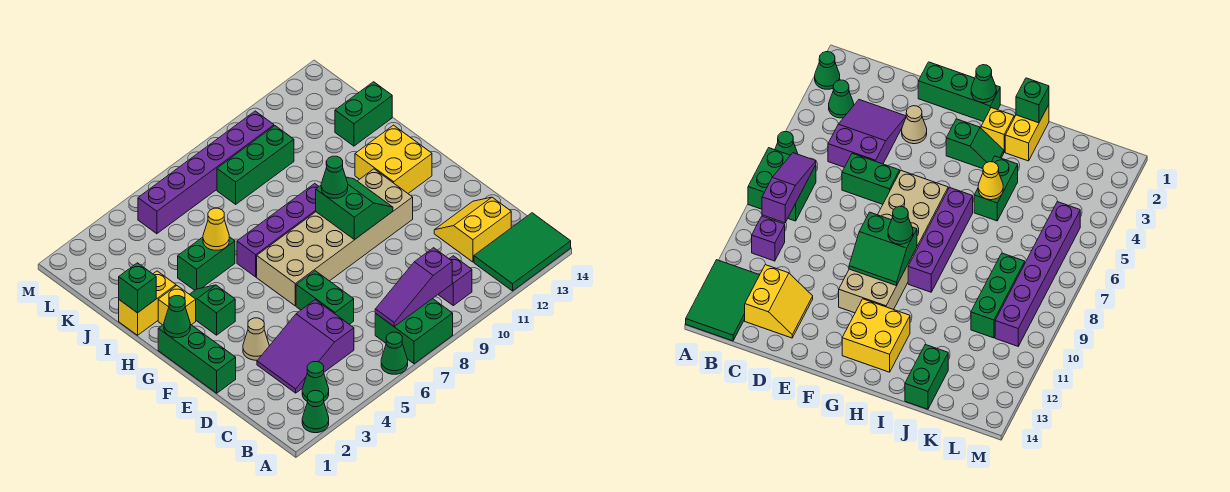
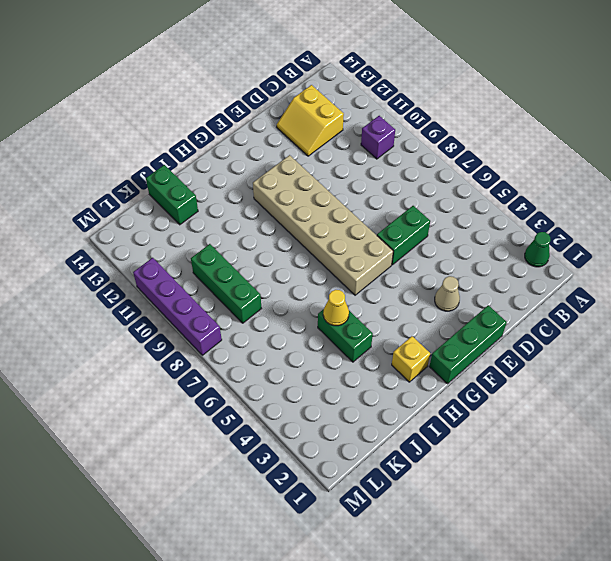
purple 1x4 brick [133,258,222,355] -> purple 1x4 brick moved to [237,184,319,277]
none -> green 1x1 cone [381,332,408,374]
none -> green 2x2 brick [375,299,453,364]
none -> green 2x3 tile [474,213,571,291]

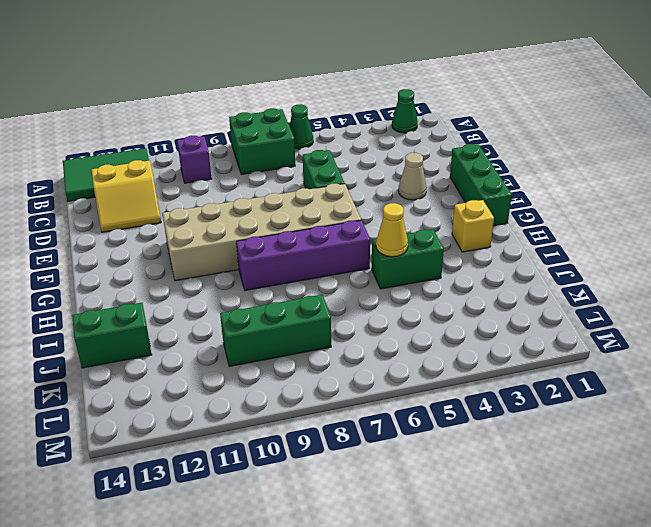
none -> green 1x1 cone [302,362,329,402]
none -> purple 2x3 slope [257,300,354,393]
none -> green 1x2 slope [190,285,235,335]

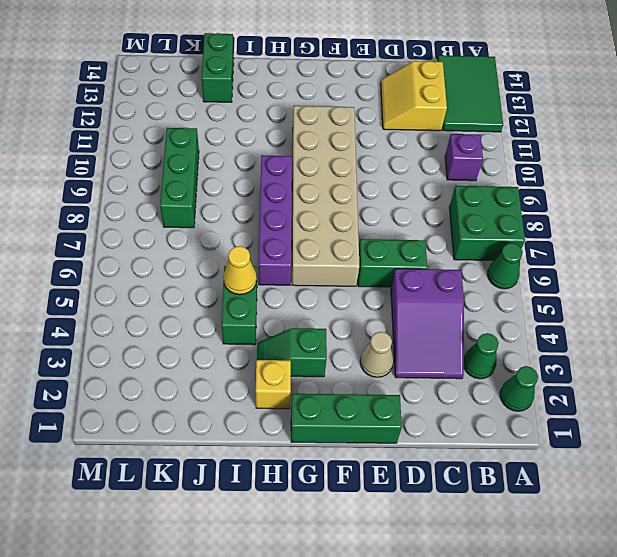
none -> yellow 2x2 brick [355,125,432,193]
none -> yellow 1x2 brick [119,271,176,335]
none -> purple 1x6 brick [138,111,274,234]

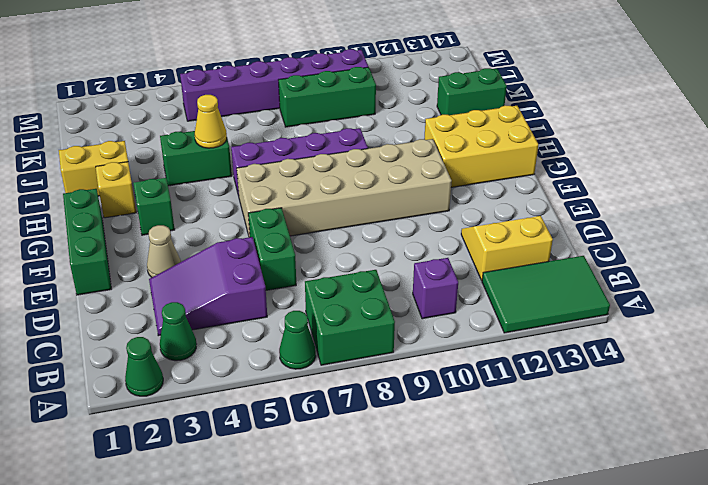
yellow 2x3 brick [424,105,538,187] -> yellow 2x2 brick [355,125,432,193]
none -> purple 1x3 slope [375,248,452,326]
none -> green 2x2 slope [316,177,393,240]
none -> green 1x1 cone [164,296,190,338]

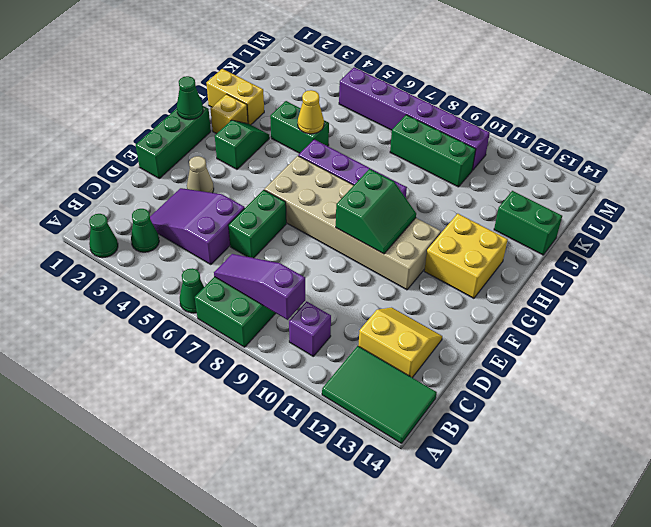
none -> green 1x1 brick [119,263,156,313]
none -> green 1x1 cone [321,156,348,198]

